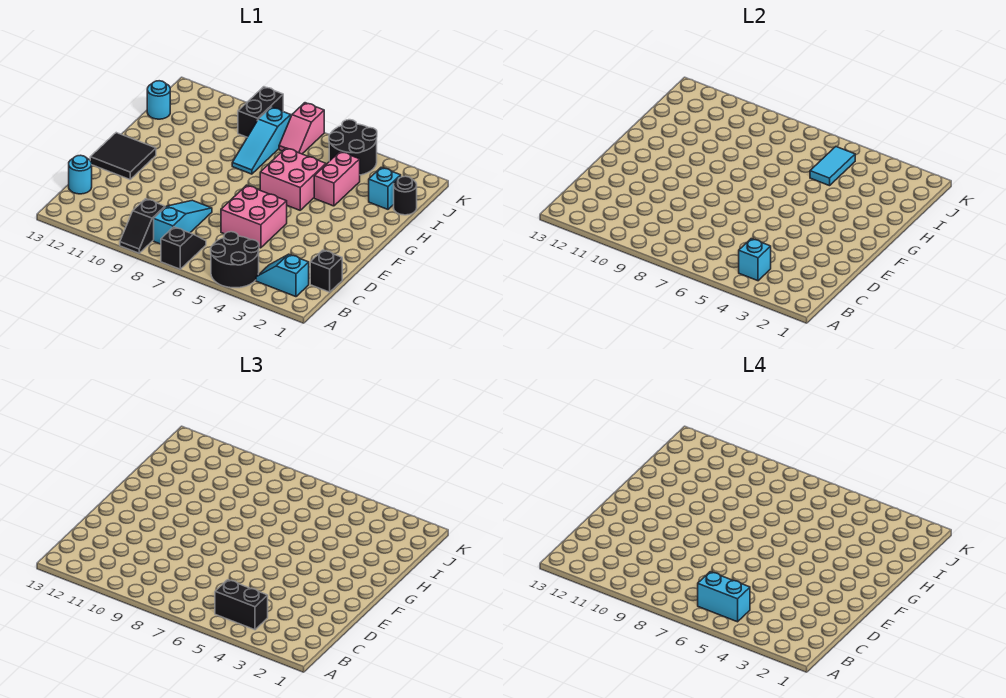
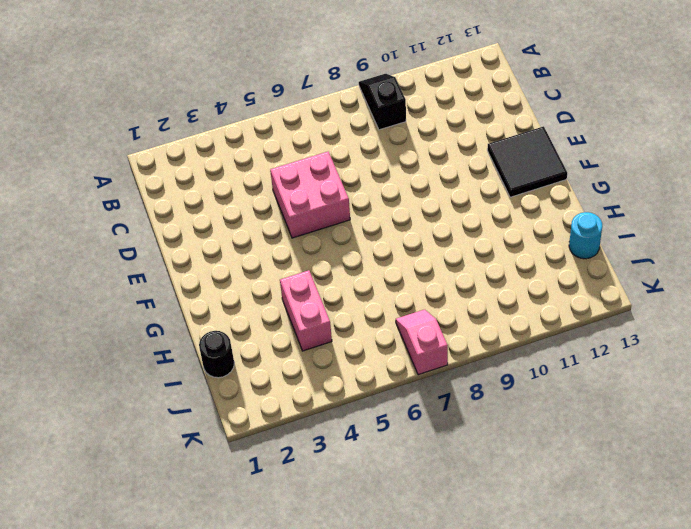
none -> black 2x2 round brick [211,232,259,288]
none -> black 1x2 slope [161,227,206,269]
none -> cyan 1x2 slope [256,254,309,297]

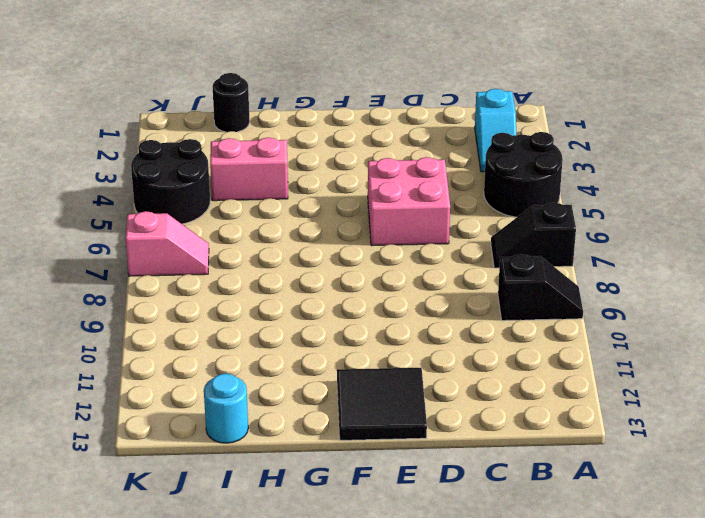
none -> cyan 1x3 slope [154,200,212,244]
none -> black 1x1 brick [310,250,342,292]
none -> cyan 1x1 round brick [69,155,92,194]

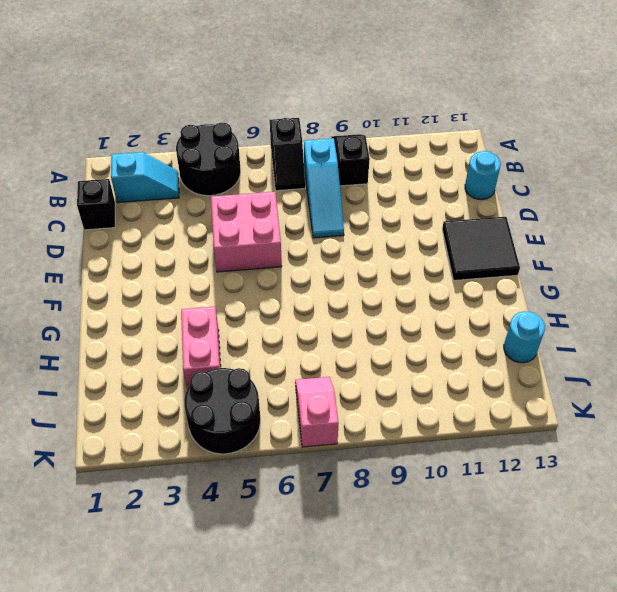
none -> pink 2x2 brick [260,148,326,210]
none -> cyan 1x3 slope [232,107,291,174]
none -> black 1x1 round brick [394,176,417,215]

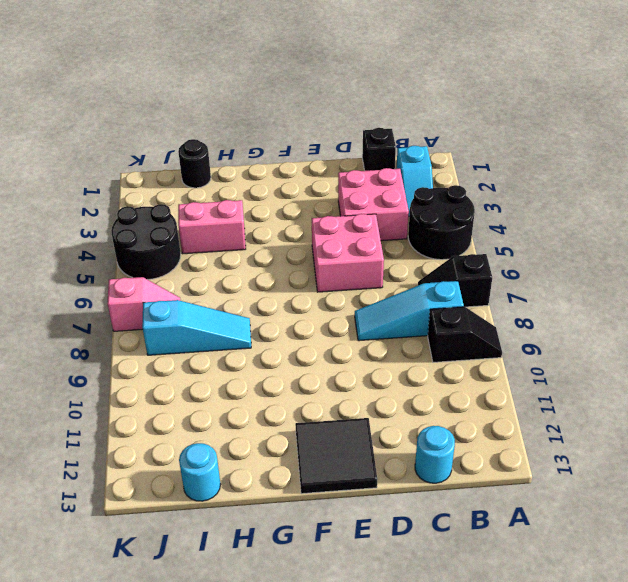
pink 2x2 brick [338,168,409,241] -> pink 2x2 brick moved to [260,148,326,210]
none -> cyan 1x1 brick [369,167,401,209]
none -> black 1x2 brick [238,87,283,137]
none -> cyan 1x1 brick [739,239,771,281]

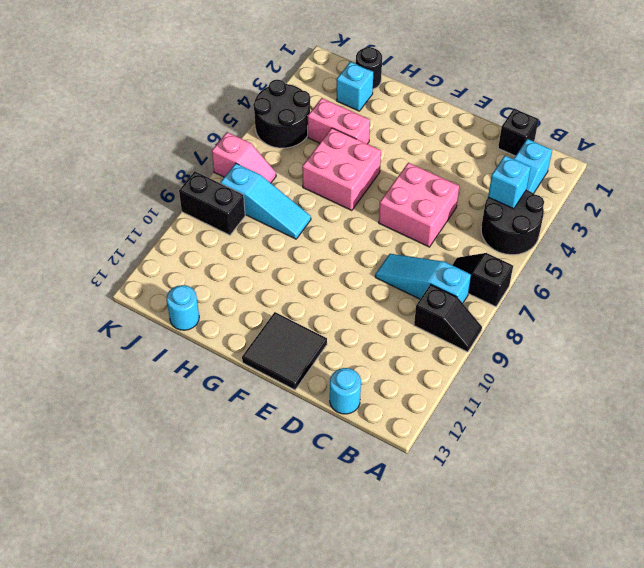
none -> cyan 1x2 tile [810,147,855,186]
none -> black 1x2 brick [215,580,268,630]
none -> cyan 1x2 brick [698,572,750,622]

